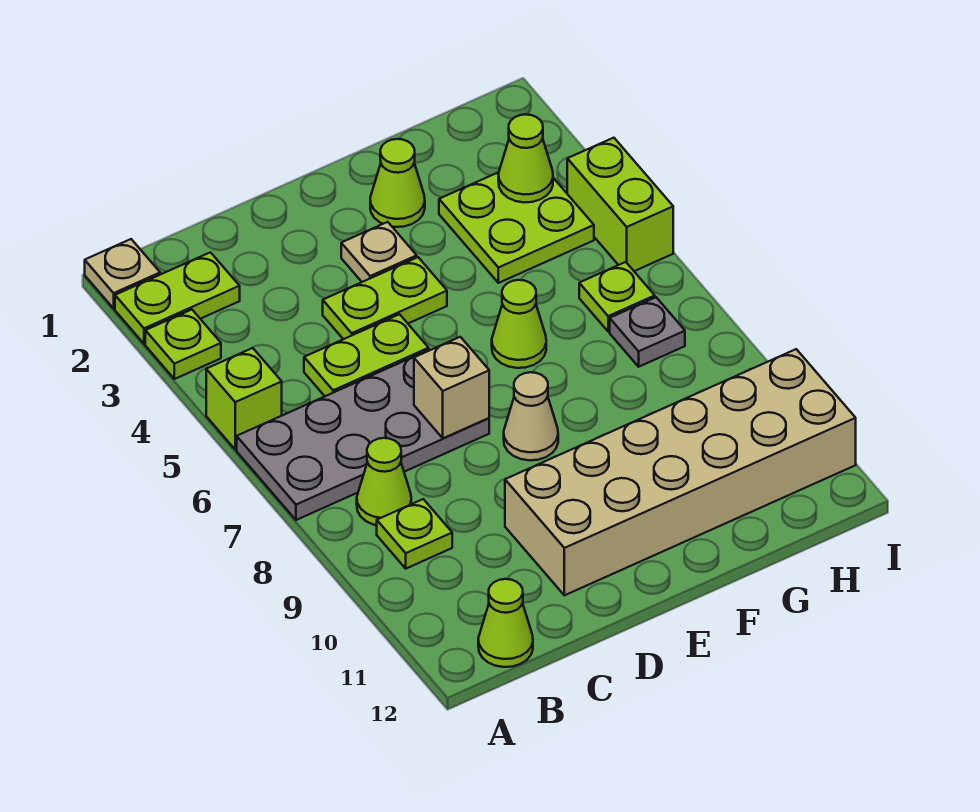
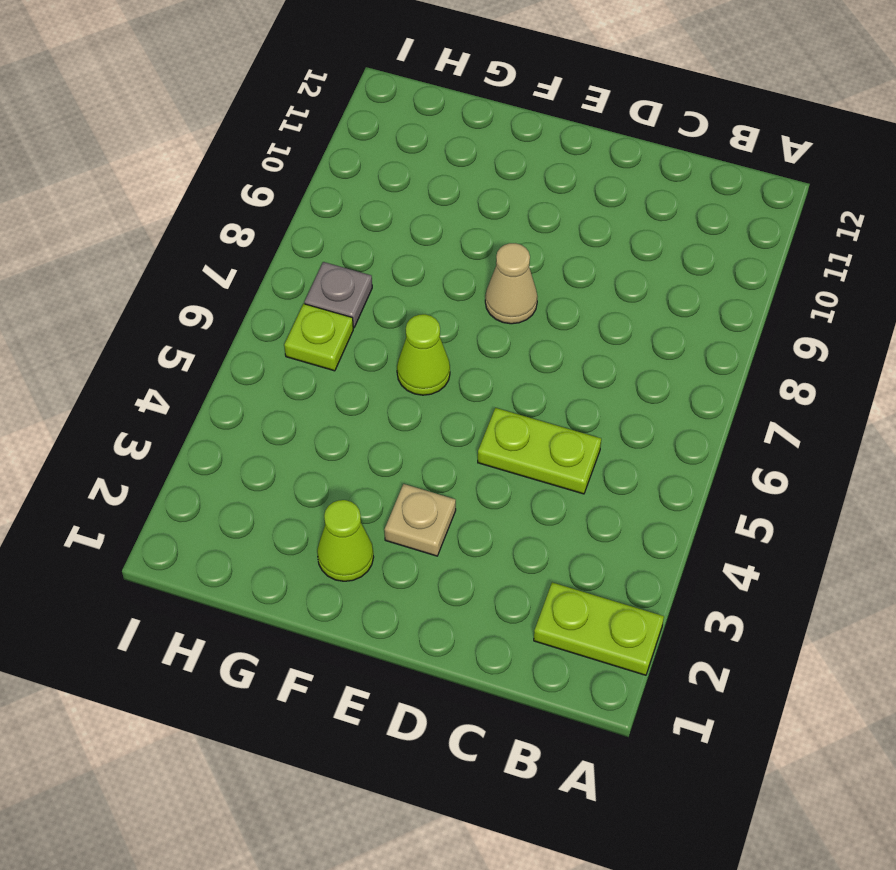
none -> tan 1x1 plate [85,239,160,308]
none -> lime 1x1 plate [145,310,221,379]
none -> lime 1x1 brick [206,348,282,449]

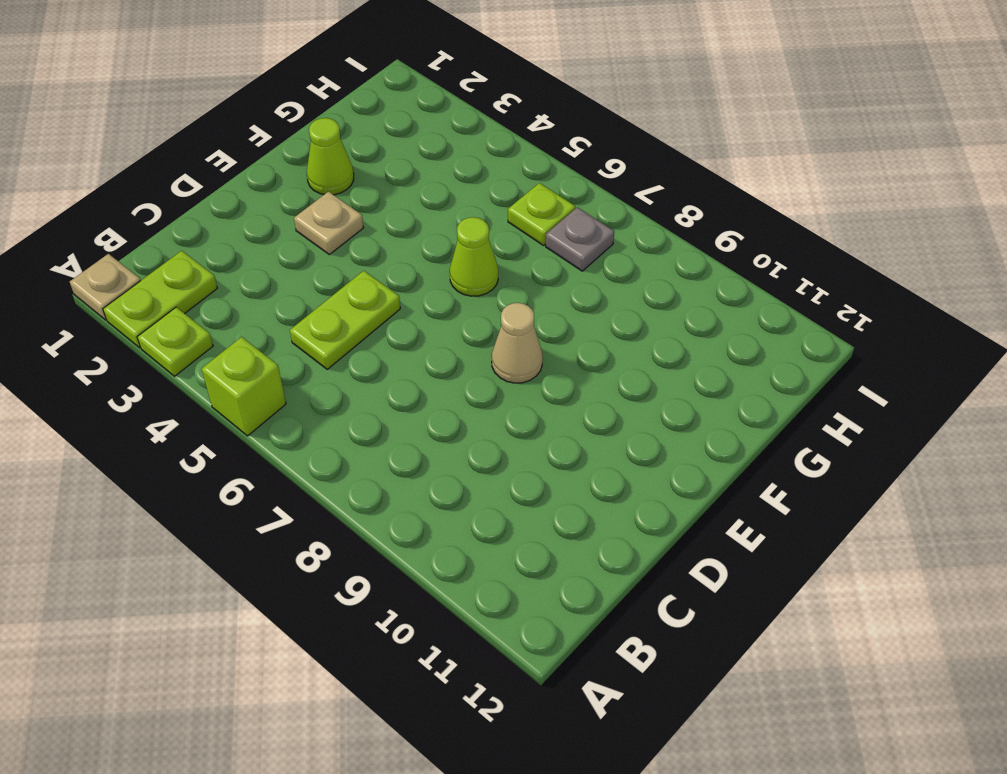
none -> grey 2x4 plate [237,350,489,520]
none -> lime 1x1 cone [357,438,411,525]
none -> lime 1x1 plate [377,499,452,569]

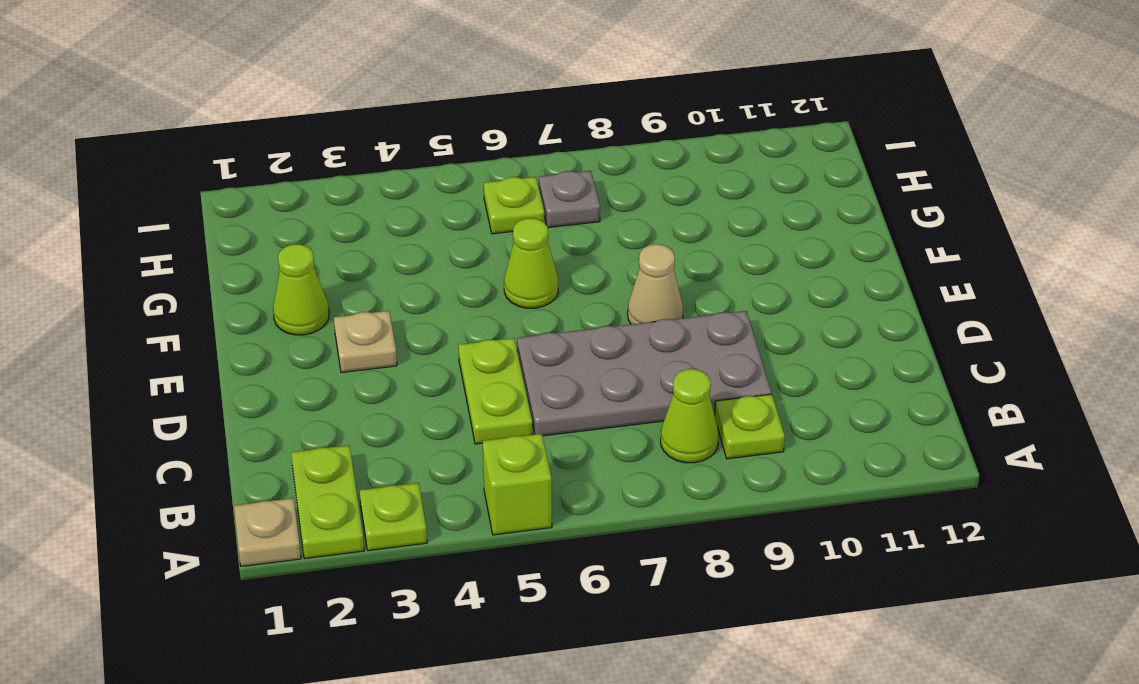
grey 2x4 plate [517,311,771,436] -> grey 2x4 plate turned to [237,350,489,520]
none -> lime 1x1 cone [478,579,533,667]
none -> lime 1x2 plate [323,257,447,339]
none -> tan 2x6 brick [505,349,856,595]

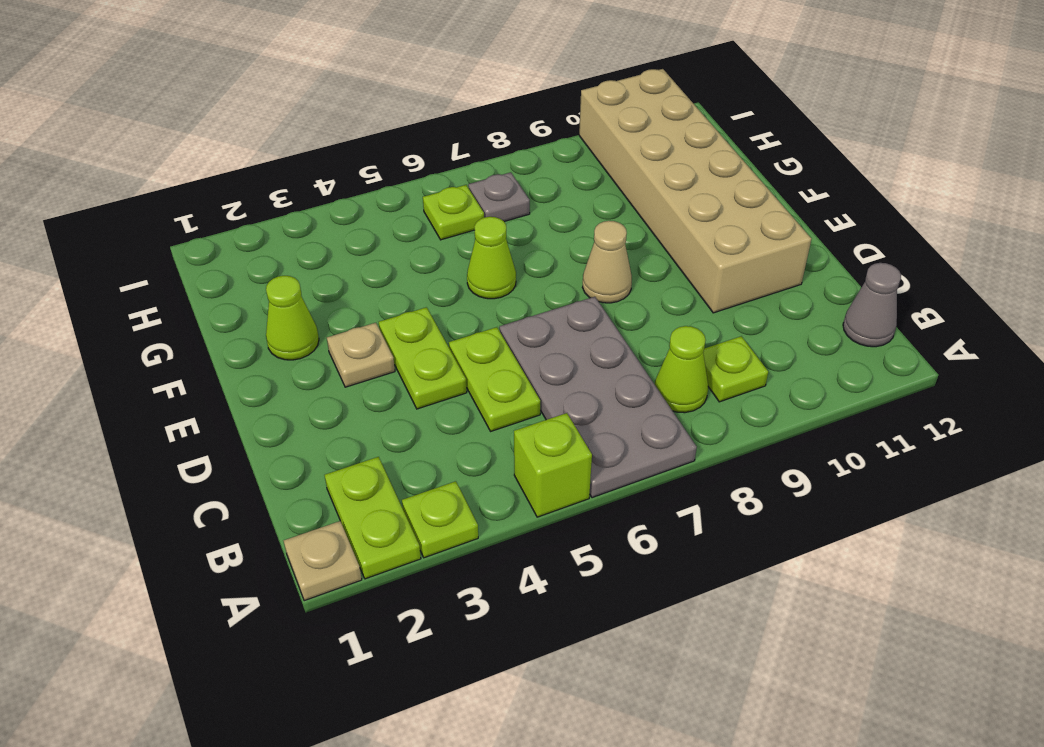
grey 1x1 cone [843,263,901,347] -> lime 1x1 cone [478,579,533,667]
none -> lime 2x2 plate [439,172,594,283]
none -> lime 1x2 brick [567,138,673,271]
none -> tan 1x1 brick [414,337,489,438]

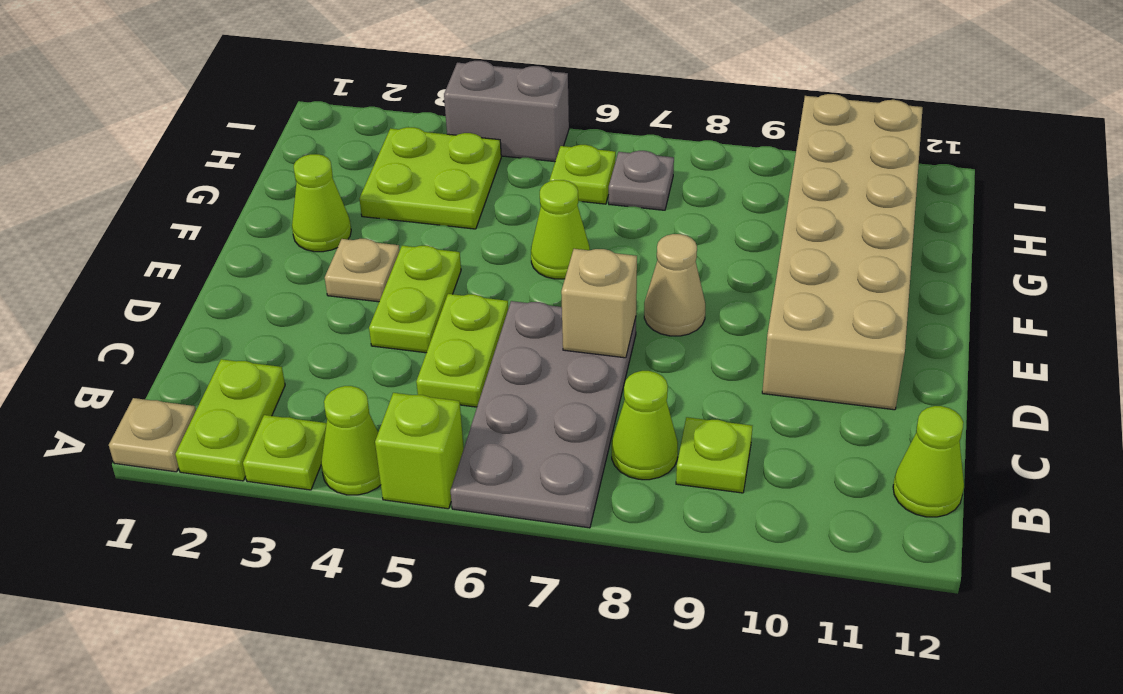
lime 1x1 cone [321,386,381,495] -> lime 1x1 cone moved to [498,114,553,202]
grey 1x2 brick [444,61,569,162] -> lime 1x2 brick [567,138,673,271]

